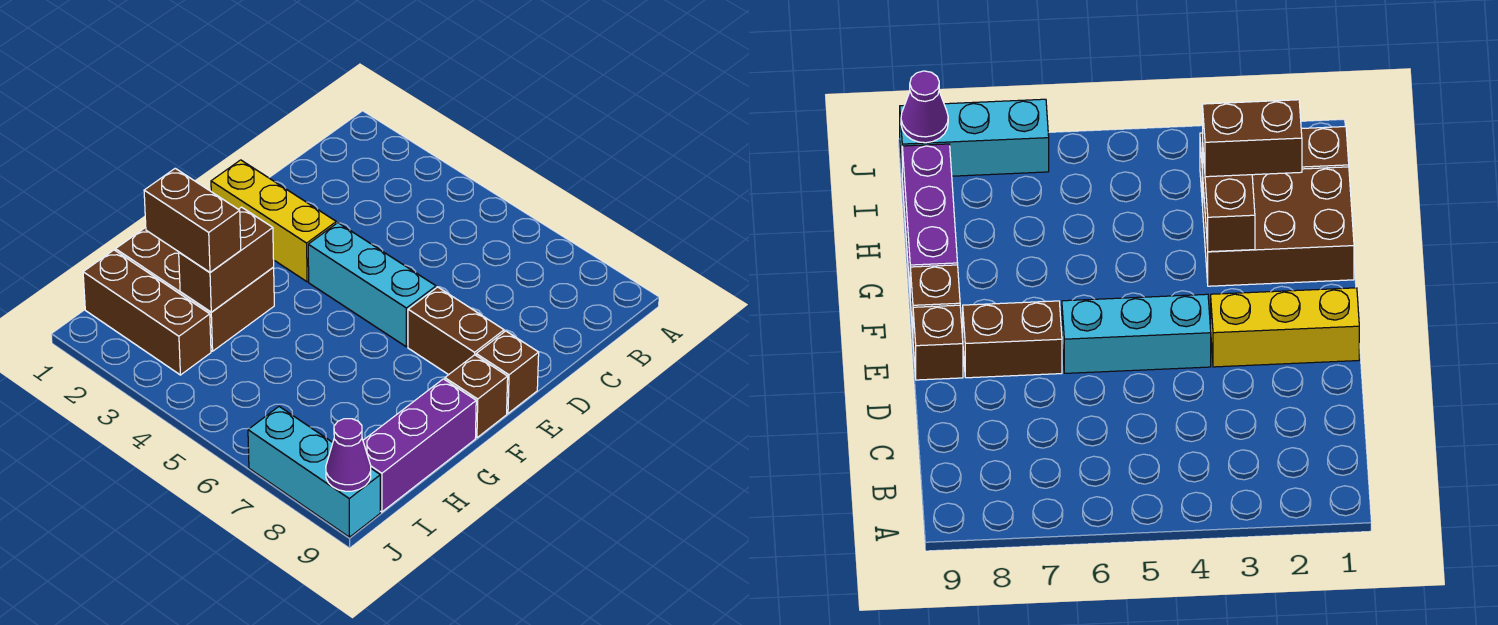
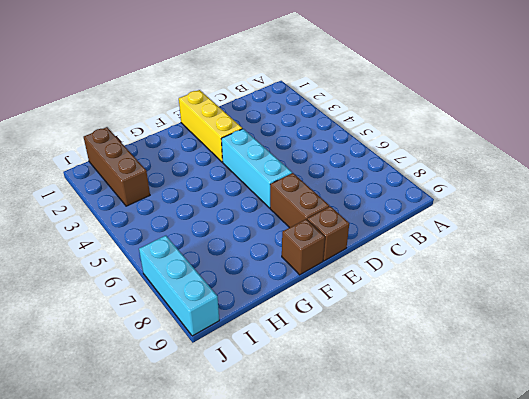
none -> brown 2x3 brick [116,227,274,351]
none -> purple 1x3 brick [363,379,476,512]
none -> brown 1x2 brick [179,207,274,312]

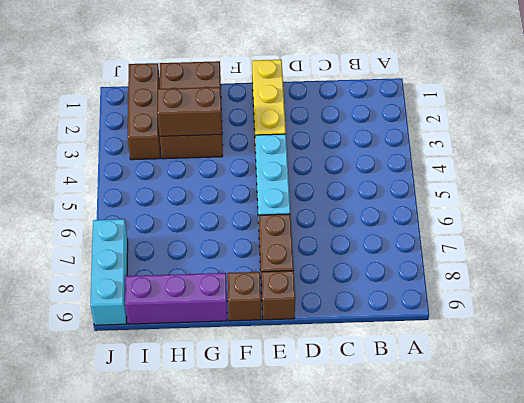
none -> purple 1x1 cone [326,419,371,491]
none -> brown 1x2 brick [144,168,241,272]

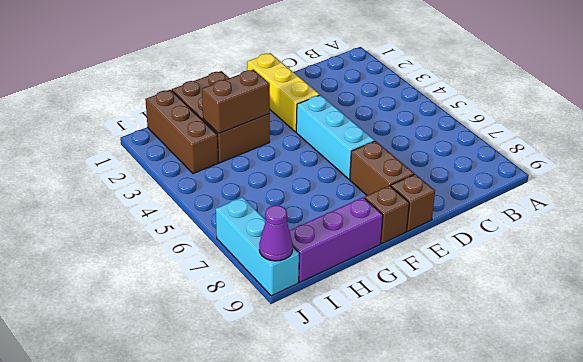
none -> brown 1x2 brick [144,168,241,272]

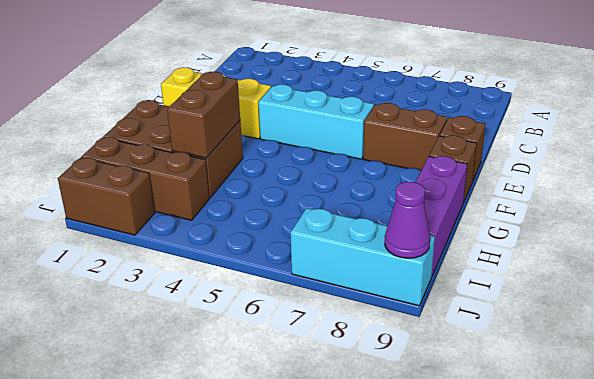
brown 1x2 brick [58,158,155,235] -> brown 1x2 brick moved to [144,168,241,272]

